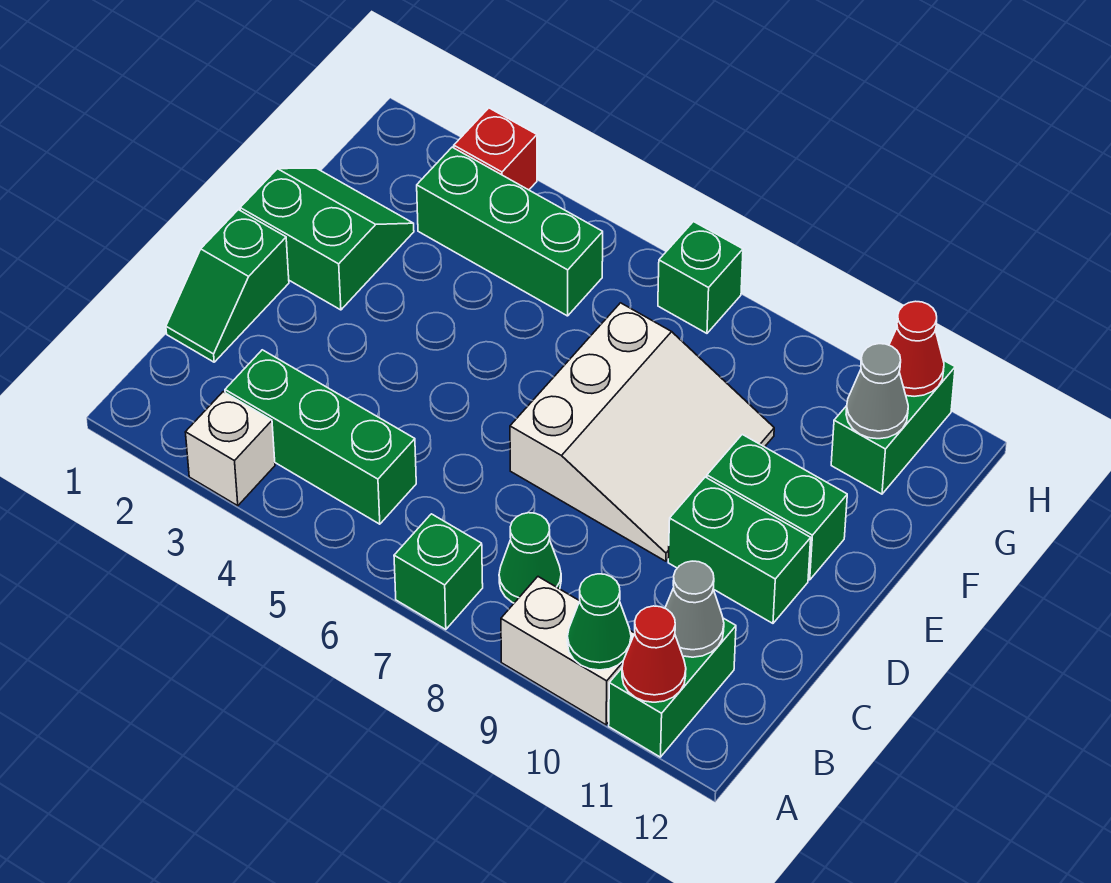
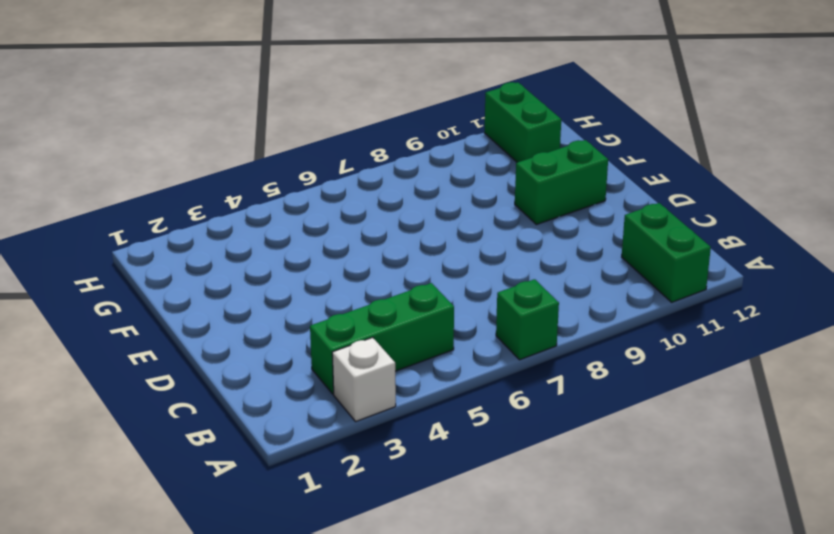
none -> white 1x2 brick [501,577,635,725]
none -> green 1x1 cone [499,513,561,603]
none -> green 1x2 slope [166,210,289,362]

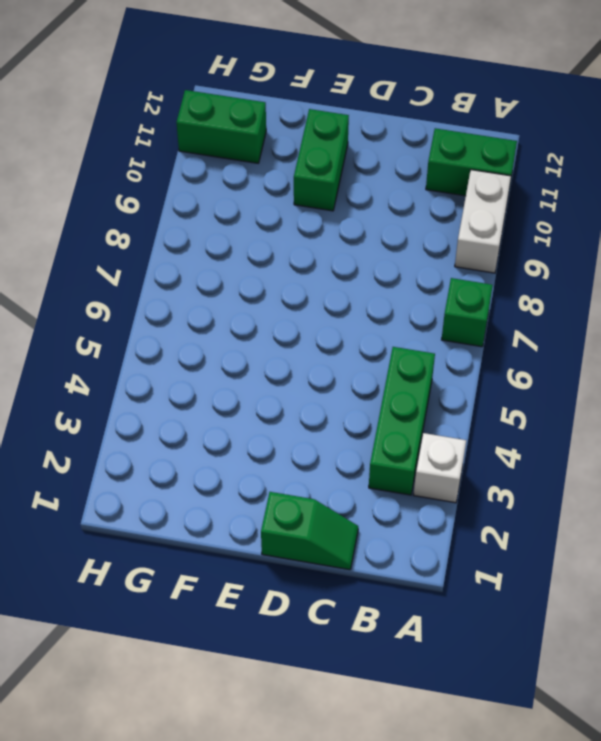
none -> green 1x1 cone [499,513,561,603]
none -> white 3x3 slope [510,303,774,561]
none -> green 1x2 brick [668,477,811,623]

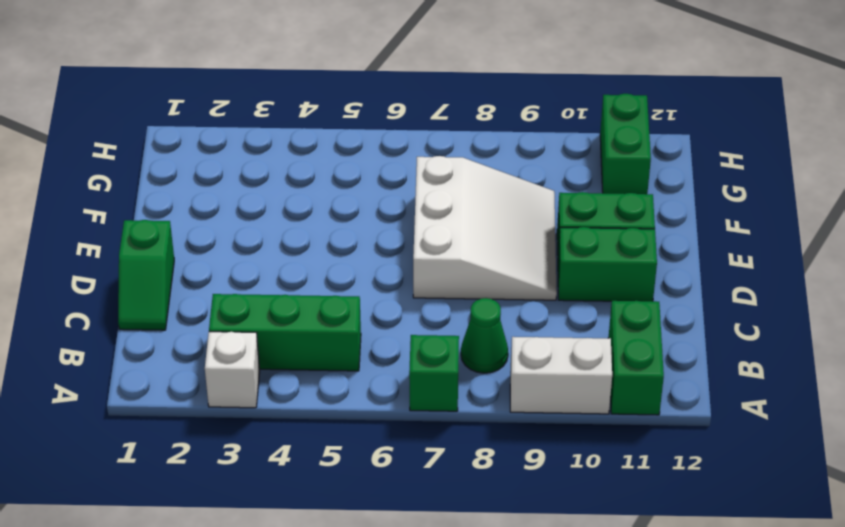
none -> green 2x2 slope [240,168,414,310]
none -> green 1x3 brick [417,147,603,316]
none -> red 1x1 brick [454,108,537,190]

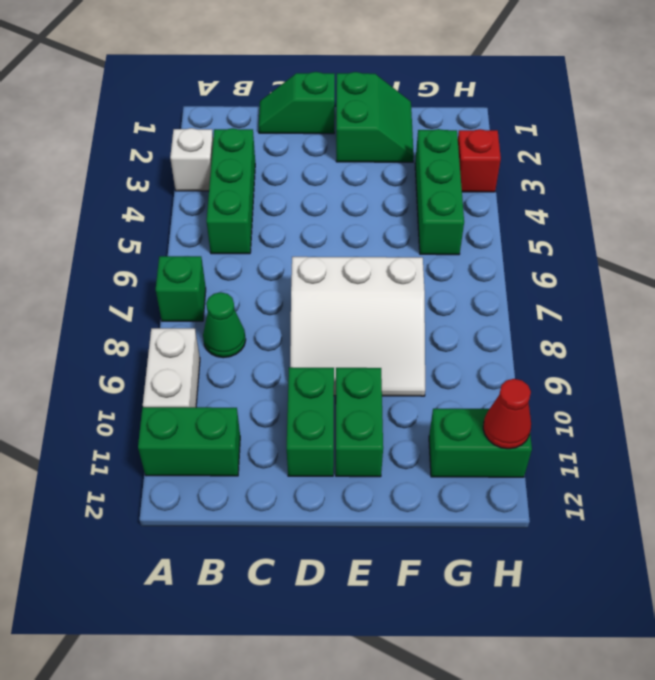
none -> green 1x1 brick [658,222,743,333]
none -> green 1x1 cone [567,574,631,670]
none -> red 1x1 cone [622,606,686,702]

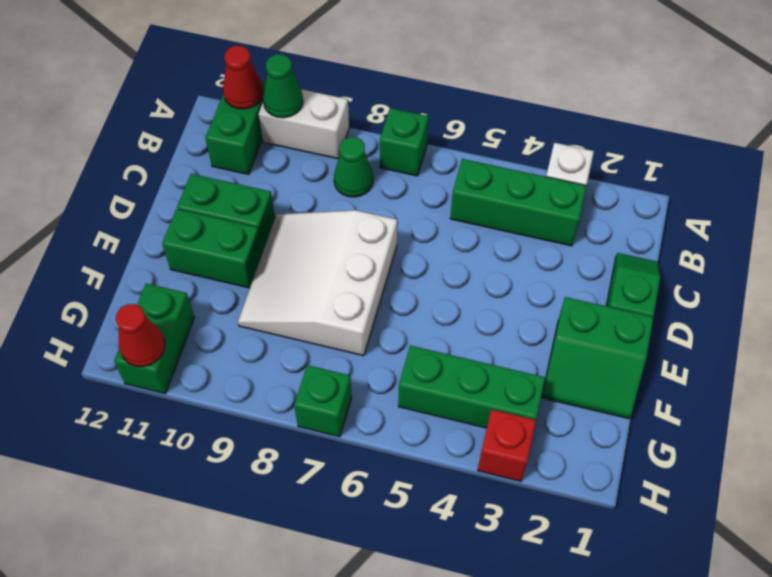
none -> grey 1x1 cone [665,561,724,657]
none -> grey 1x1 cone [846,344,908,439]

